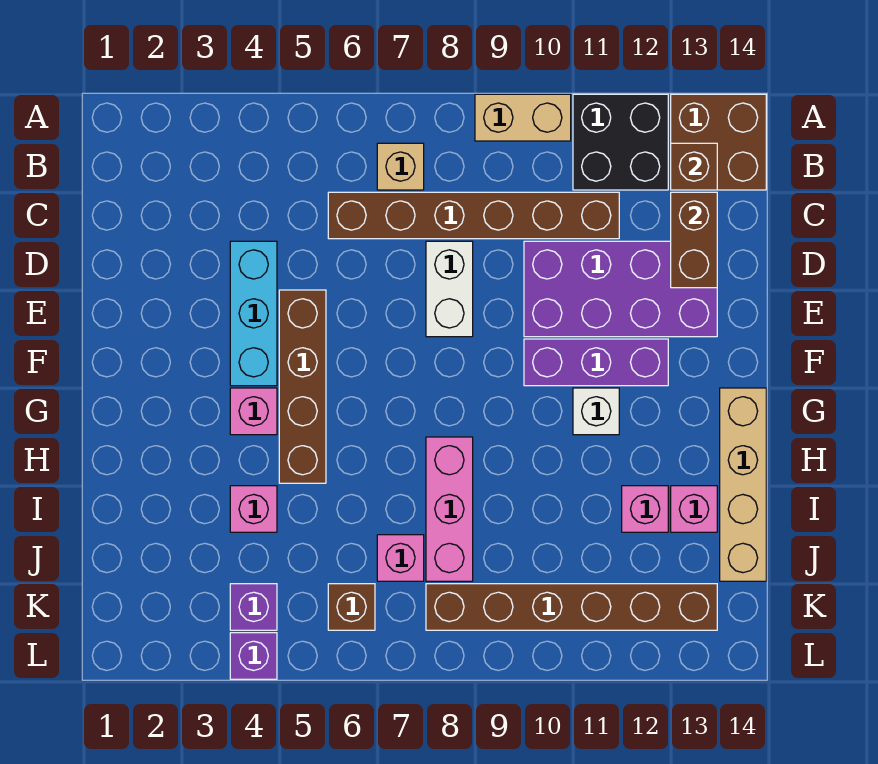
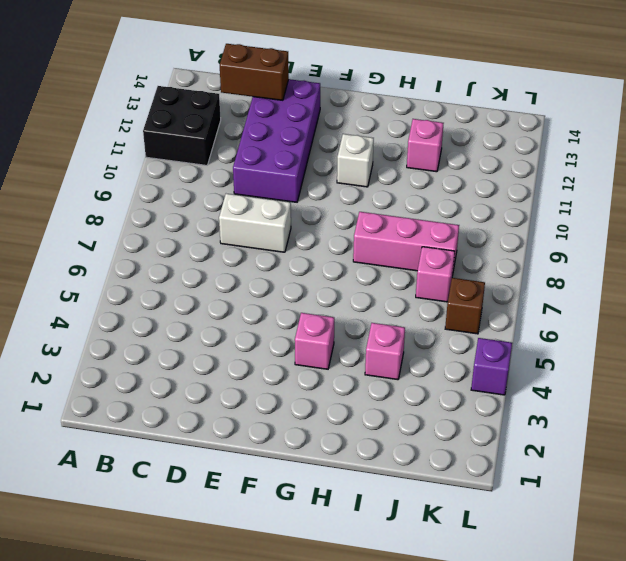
none -> tan 1x2 brick [475,94,571,141]
none -> brown 2x2 brick [671,94,766,190]
none -> tan 1x1 brick [377,143,424,190]

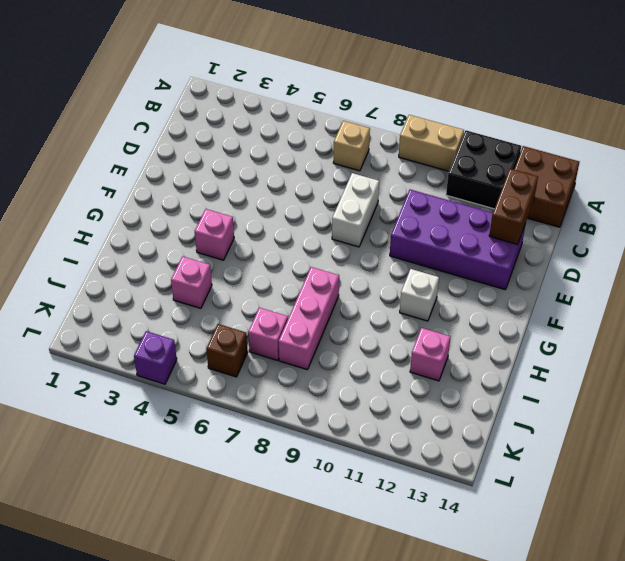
none -> brown 1x6 brick [328,192,619,239]
none -> cyan 1x3 brick [230,241,277,386]
none -> brown 1x4 brick [279,290,326,483]

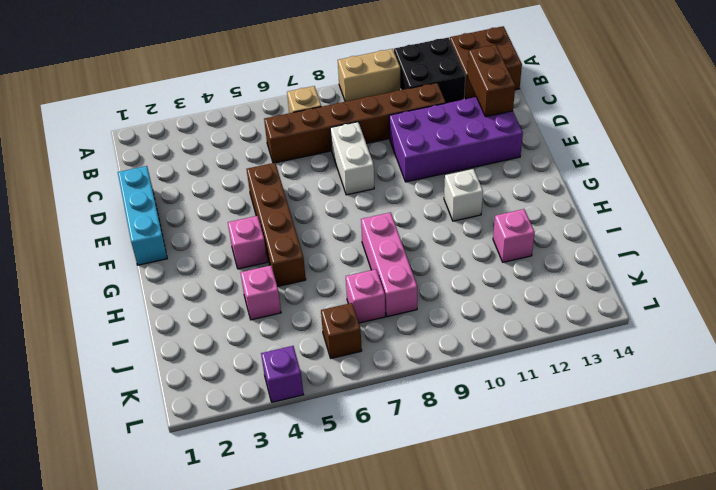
cyan 1x3 brick [118,166,167,265] -> cyan 1x3 brick moved to [230,241,277,386]
none -> purple 1x3 brick [524,339,668,386]
none -> tan 1x4 brick [720,388,766,581]
none -> pink 1x1 brick [671,486,717,532]

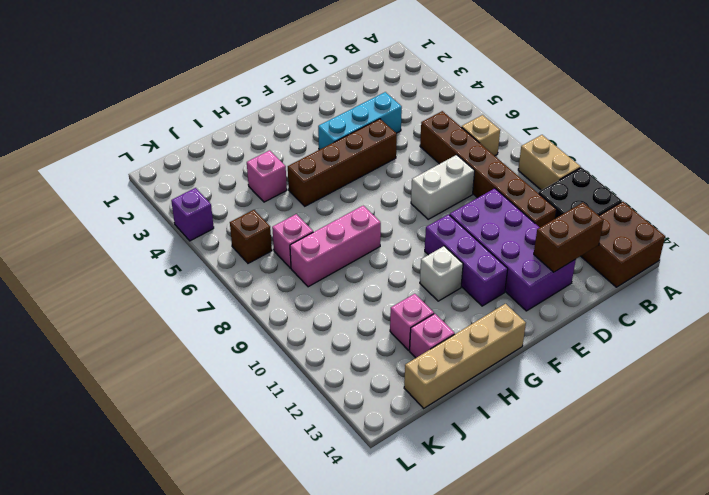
none -> pink 1x1 brick [230,388,277,435]
none -> purple 1x1 brick [230,584,277,630]
none -> brown 1x6 brick [426,584,717,630]

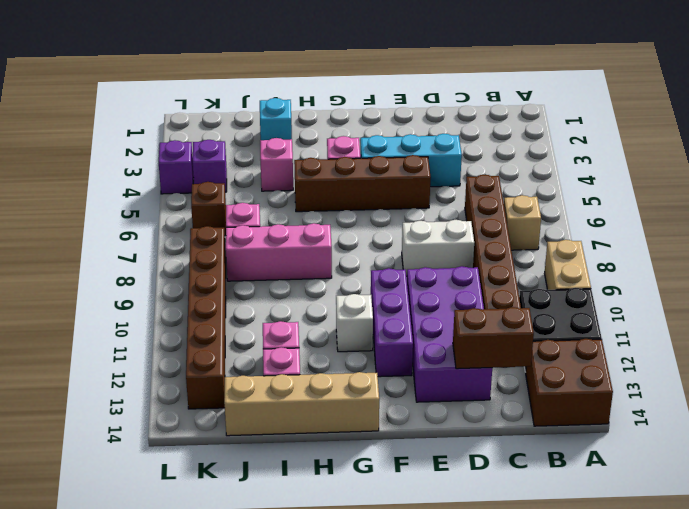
cyan 1x1 brick [260,98,292,140] -> none
none -> brown 1x1 brick [671,143,717,190]

